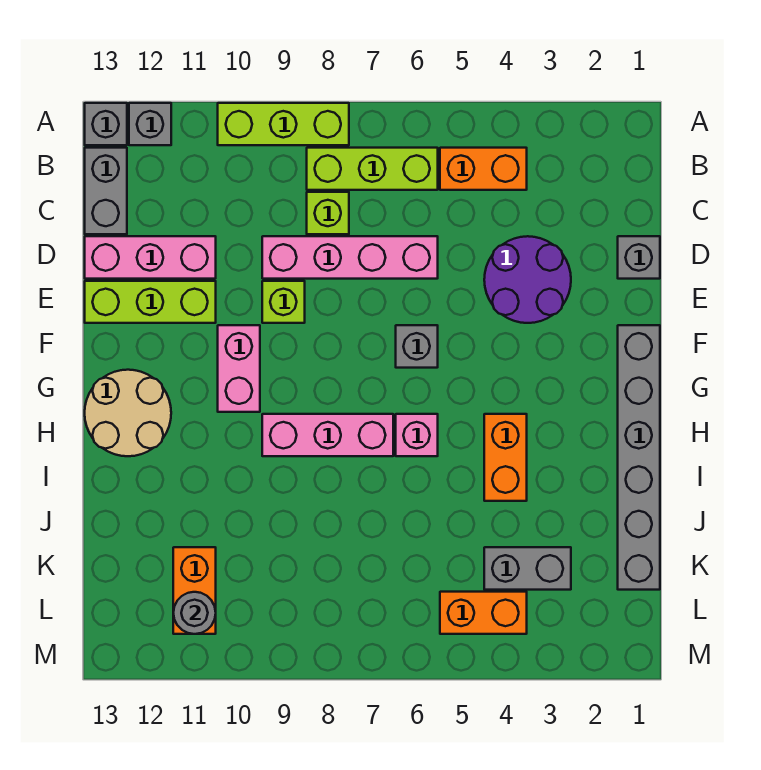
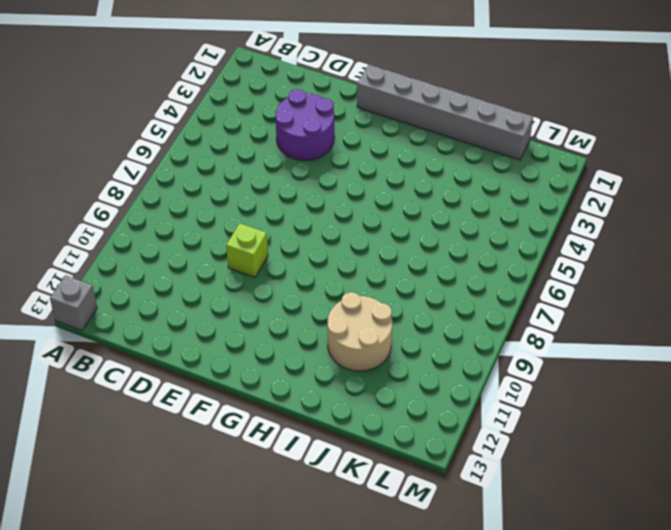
tan 2x2 round brick [327,292,392,371] -> tan 2x2 round brick moved to [85,370,171,456]
none -> lime 1x3 brick [218,103,349,145]
none -> grey 1x1 brick [129,103,171,145]
none -> orange 1x2 brick [440,148,527,190]

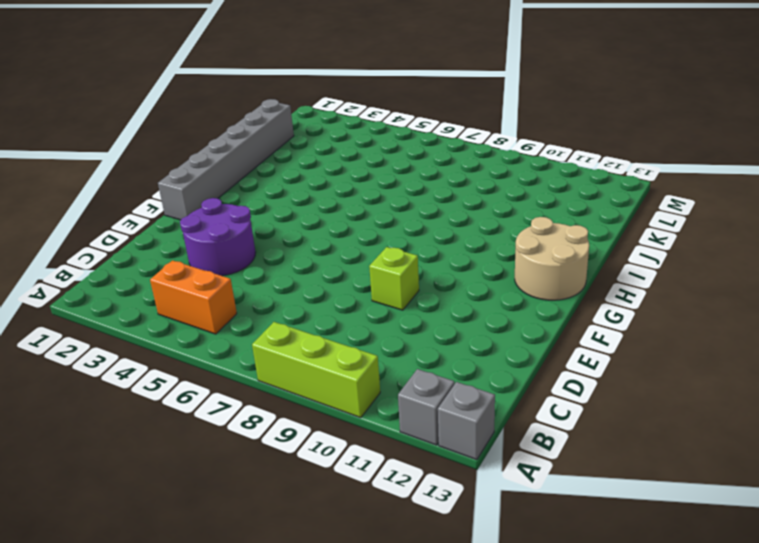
none -> lime 1x3 brick [307,148,438,190]
none -> grey 1x2 brick [85,148,127,234]
none -> lime 1x1 brick [307,192,349,234]

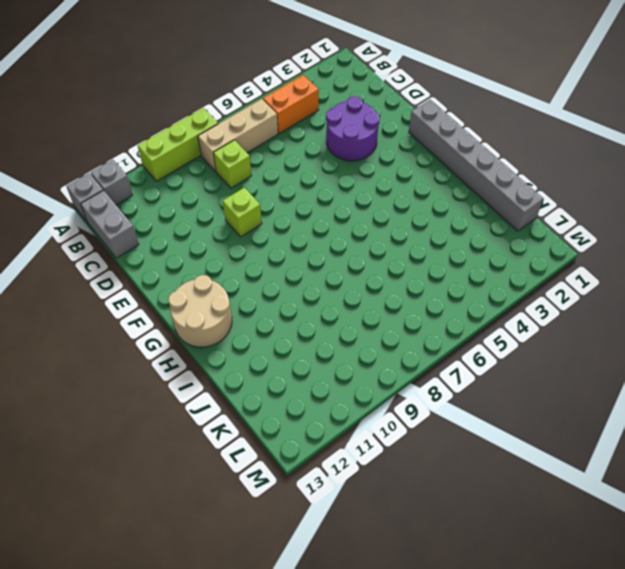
tan 1x3 brick [198,99,278,171] -> lime 1x3 brick [307,148,438,190]
none -> grey 1x1 brick [618,236,660,279]
none -> pink 1x4 brick [262,236,438,279]
none -> pink 1x3 brick [85,236,216,279]

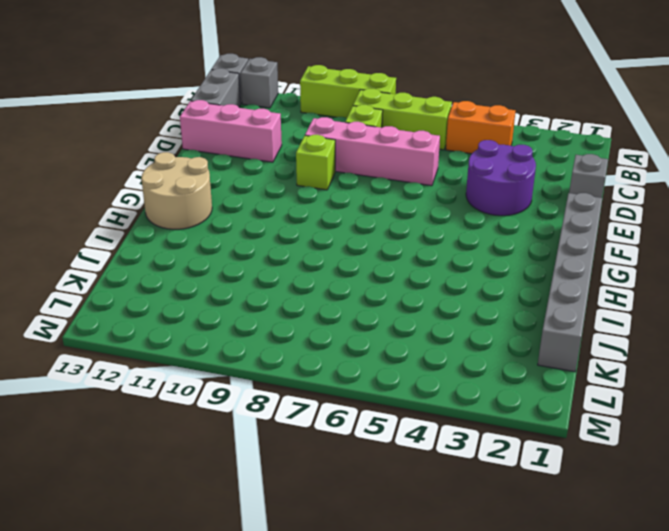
none -> lime 1x3 brick [85,281,216,323]
none -> grey 1x1 brick [396,325,438,368]
none -> pink 1x2 brick [218,325,260,412]

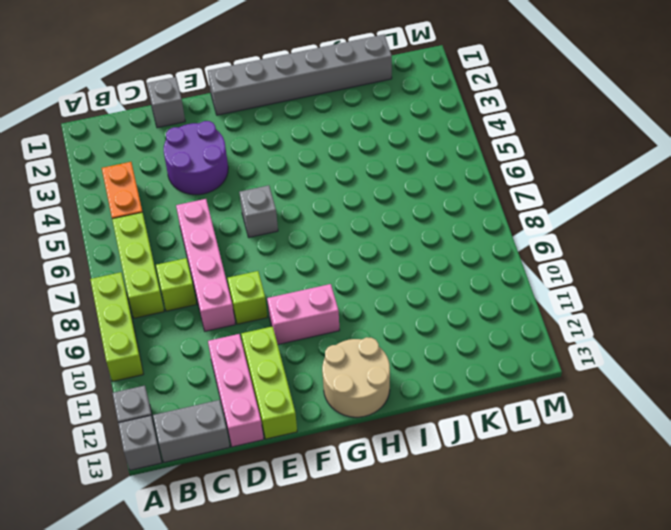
none -> orange 1x2 brick [484,414,527,501]
none -> pink 1x1 brick [396,414,438,456]
none -> pink 1x3 brick [262,414,393,456]

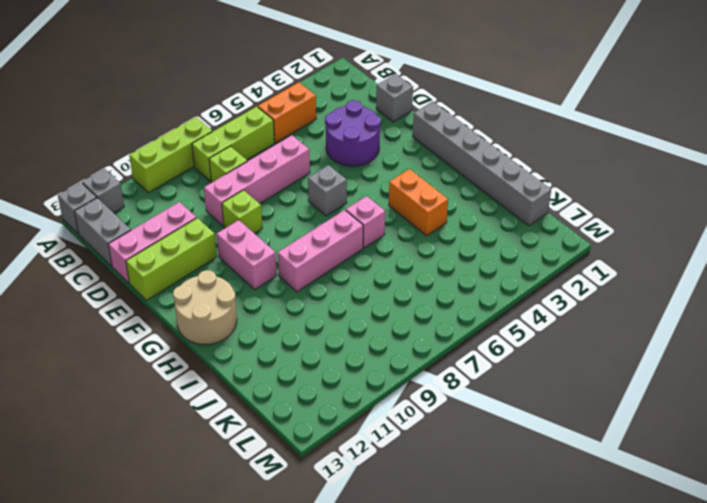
none -> grey 1x2 brick [484,547,571,590]
none -> orange 1x2 brick [173,547,216,634]
none -> orange 1x2 brick [440,592,527,634]

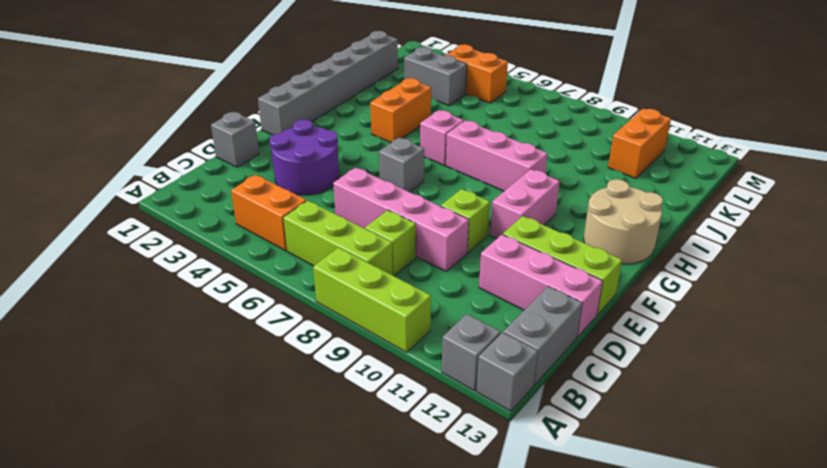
none -> grey 1x1 round brick [173,592,216,634]

